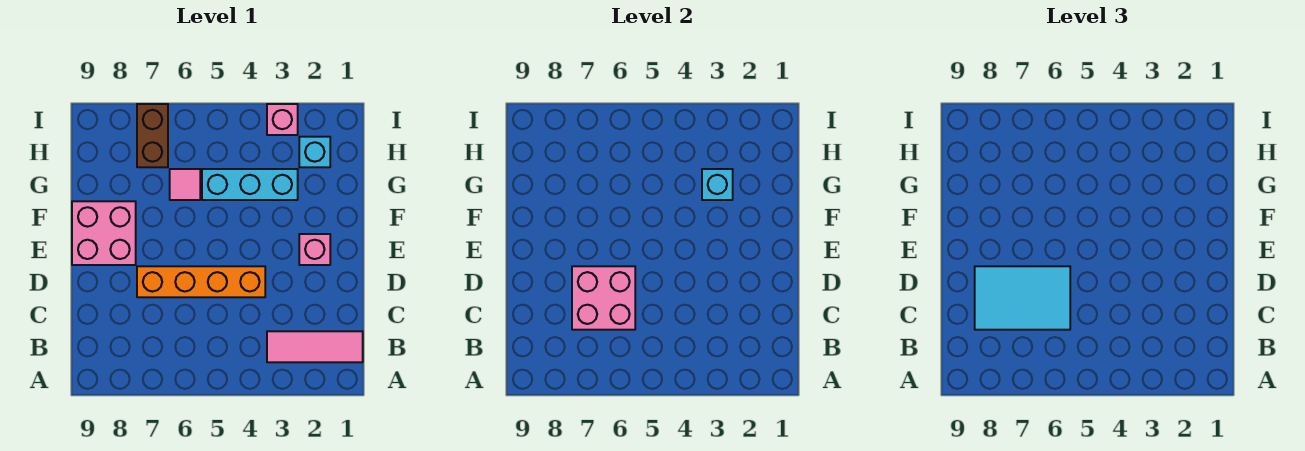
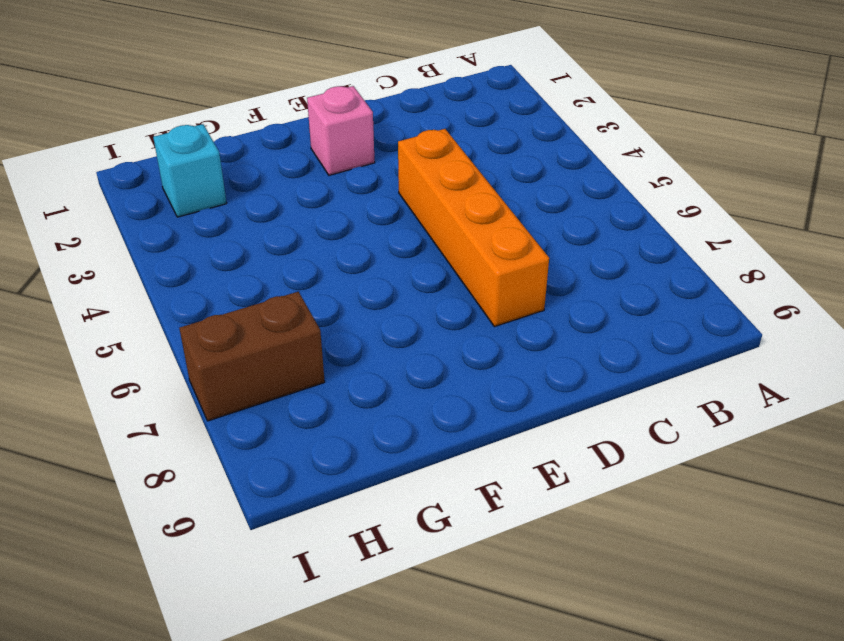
none -> pink 1x3 tile [267,331,363,362]
none -> pink 2x2 brick [72,201,136,265]
none -> cyan 1x3 brick [202,169,298,200]

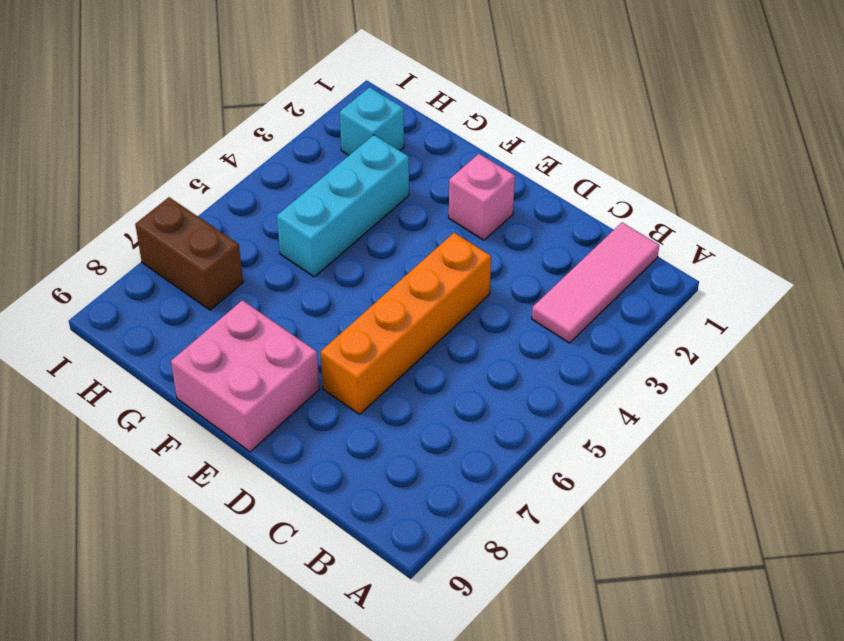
none -> pink 1x1 tile [170,169,200,200]
none -> pink 1x1 brick [267,104,298,135]
none -> pink 2x2 brick [572,266,635,330]

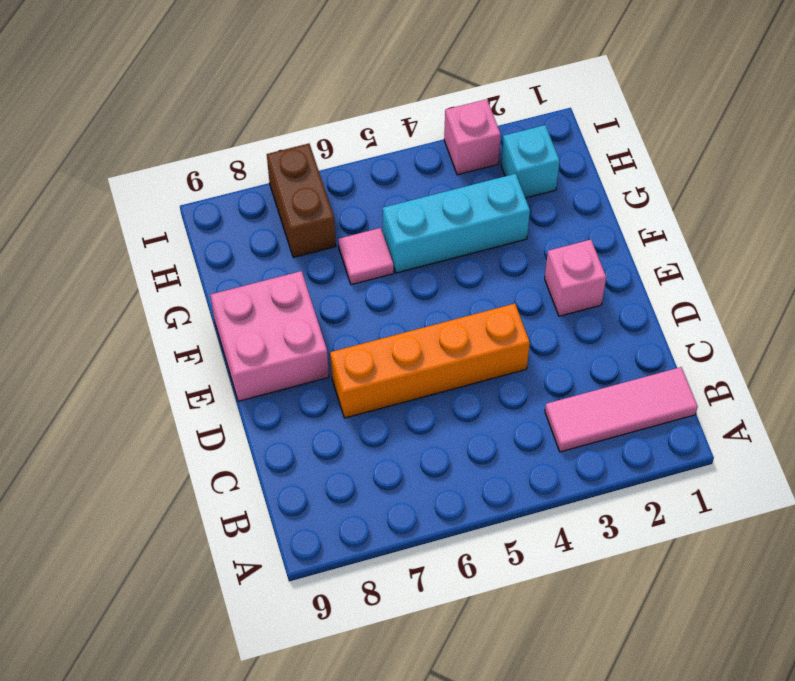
none -> pink 2x2 brick [572,266,635,330]
none -> cyan 1x1 brick [702,169,733,200]
none -> cyan 2x3 tile [975,266,1070,330]

